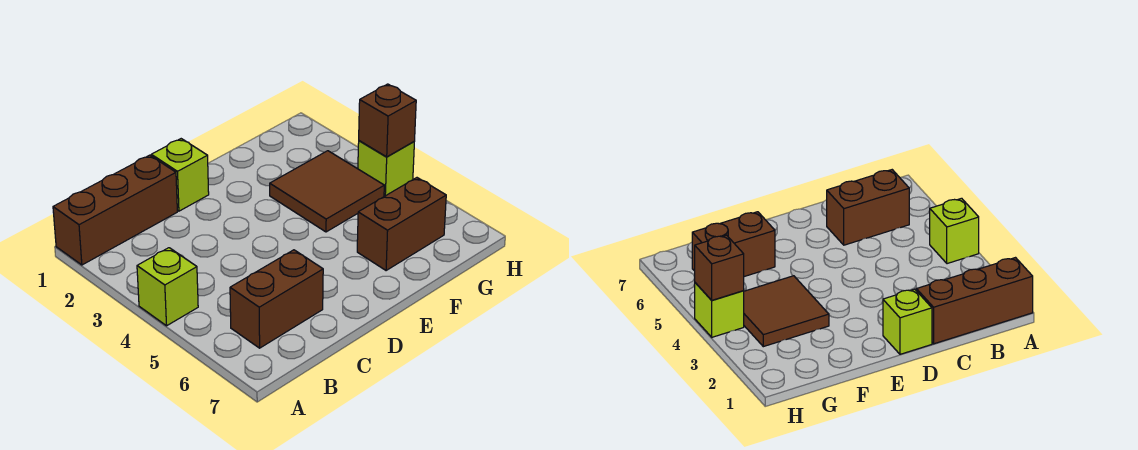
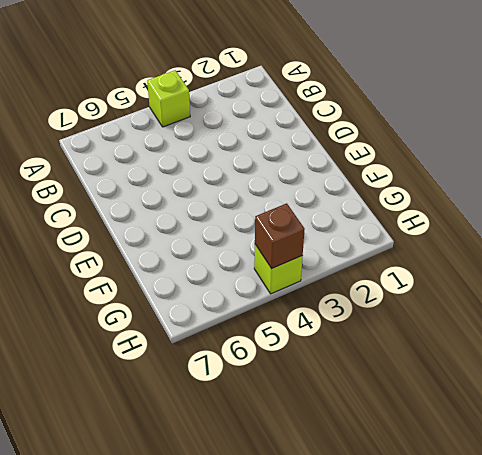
none -> brown 1x3 brick [53,155,177,265]
none -> brown 1x2 brick [230,250,323,348]

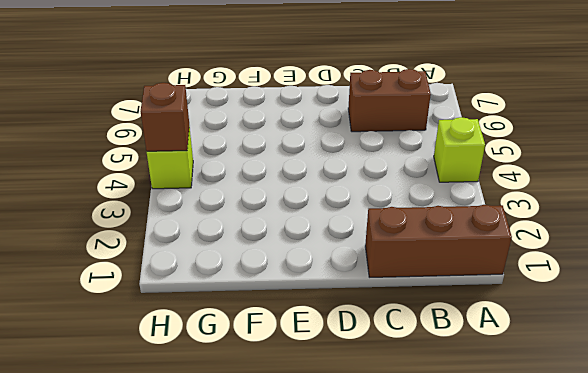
none -> lime 1x1 brick [151,139,209,211]
none -> brown 2x2 tile [270,151,384,232]

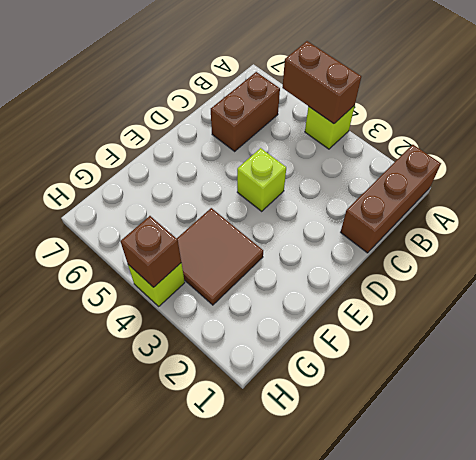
brown 1x2 brick [282,41,361,124] -> brown 1x2 brick turned to [357,178,446,271]
lime 1x1 brick [237,148,286,211] -> lime 1x1 brick moved to [151,139,209,211]

